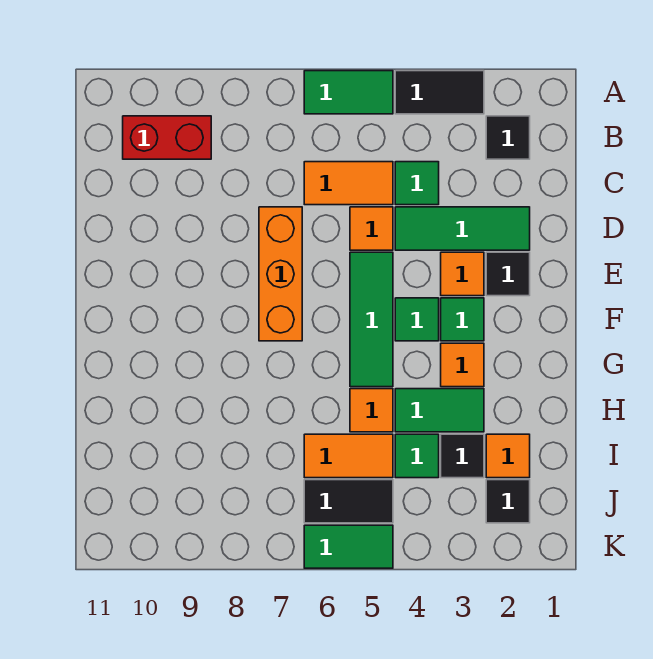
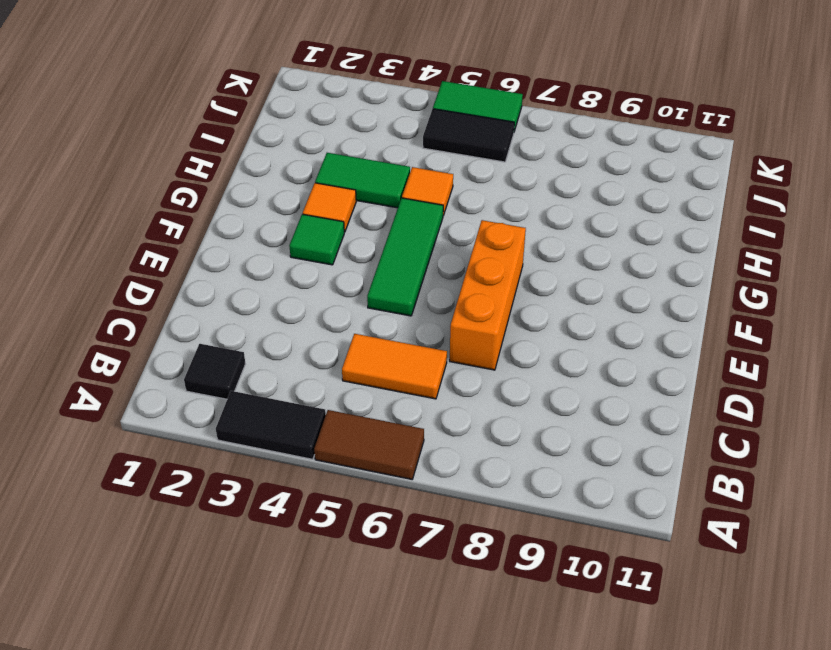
brown 1x2 tile [314,410,424,479] -> green 1x2 tile [304,71,393,114]
none -> red 1x2 brick [123,116,211,159]
none -> green 1x1 tile [395,162,439,205]
none -> green 1x3 tile [395,207,530,250]

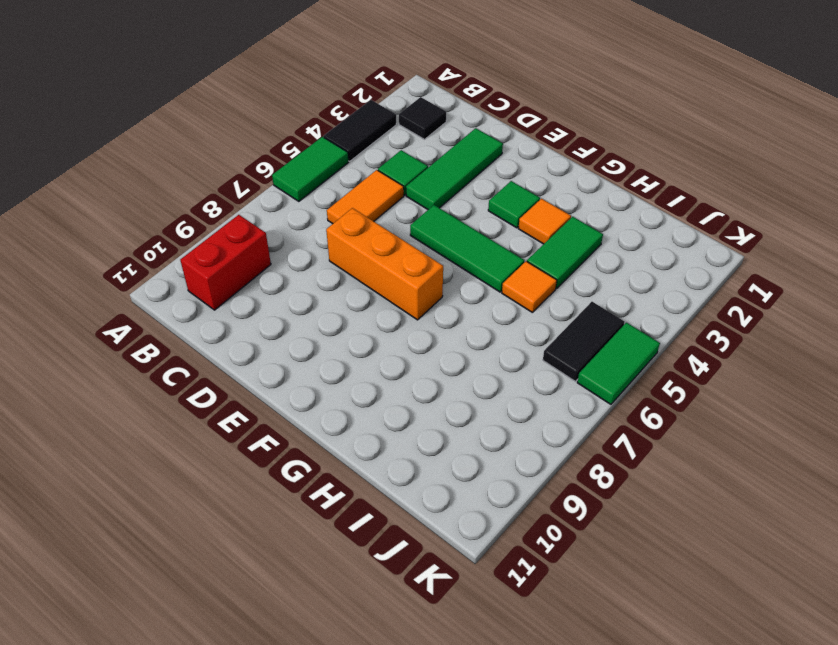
none -> orange 1x1 tile [350,207,393,250]
none -> black 1x1 tile [486,252,530,296]
none -> orange 1x1 tile [441,252,484,296]

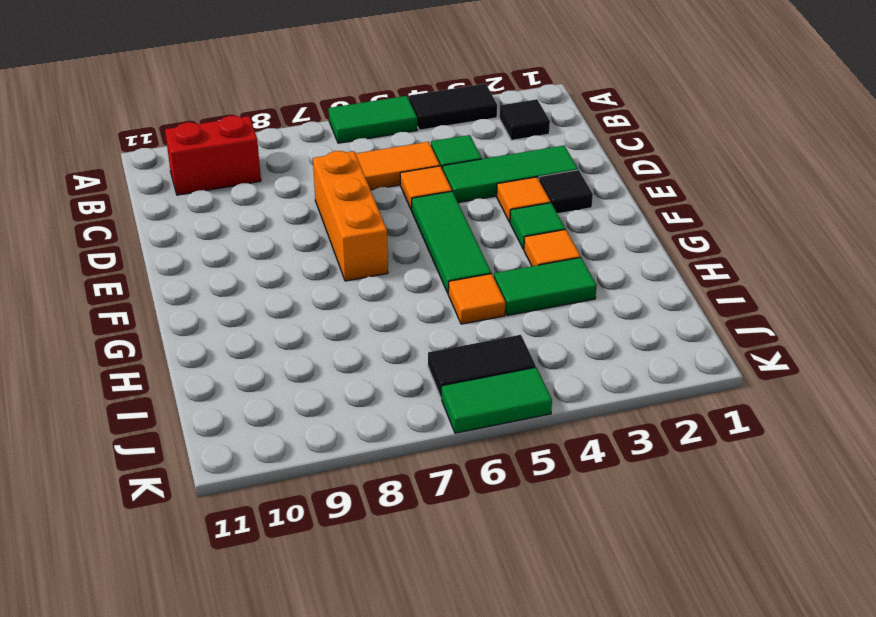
none -> green 1x1 tile [395,298,439,341]
none -> orange 1x1 tile [486,434,530,478]
none -> black 1x1 tile [441,434,484,478]

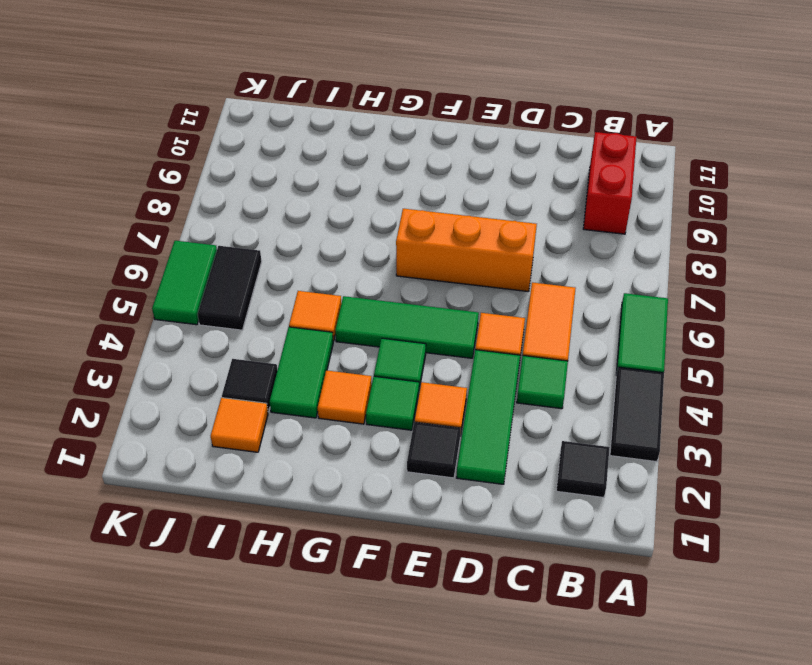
none -> green 1x1 tile [395,434,439,478]
none -> orange 1x2 tile [304,434,393,478]
none -> black 1x1 tile [486,480,530,523]

